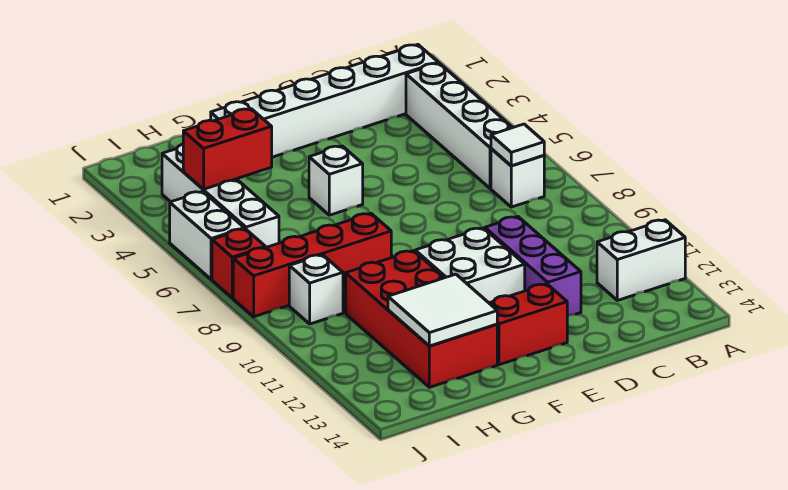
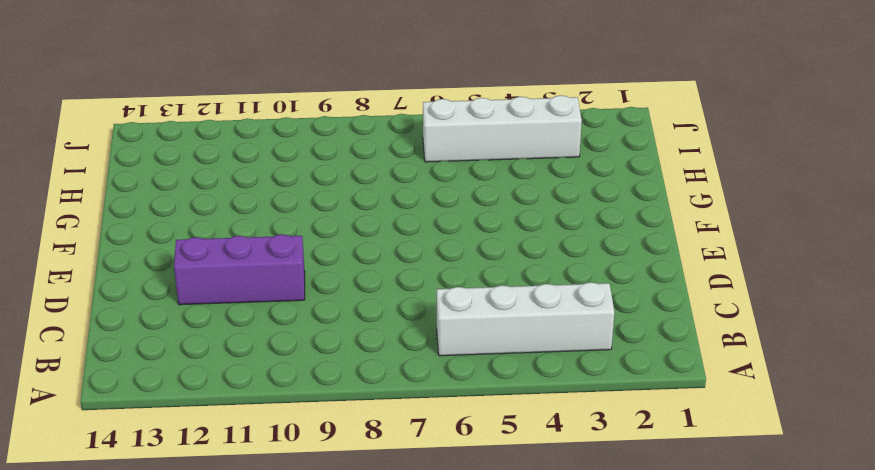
none -> white 1x2 brick [597,220,685,300]
none -> white 1x6 brick [211,45,438,157]
none -> white 1x1 brick [491,149,544,207]

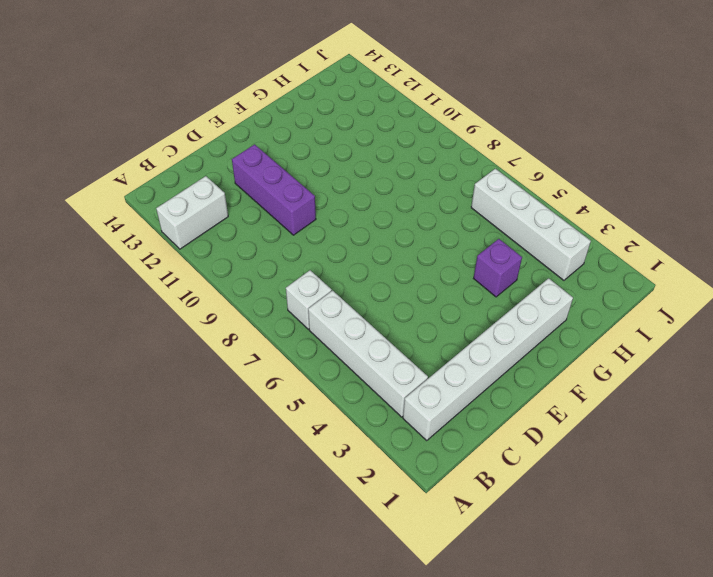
purple 1x1 brick [474,239,522,297] -> none
none -> white 2x2 brick [415,228,525,303]
none -> red 1x2 brick [489,284,567,365]
none -> white 1x1 brick [309,146,363,215]

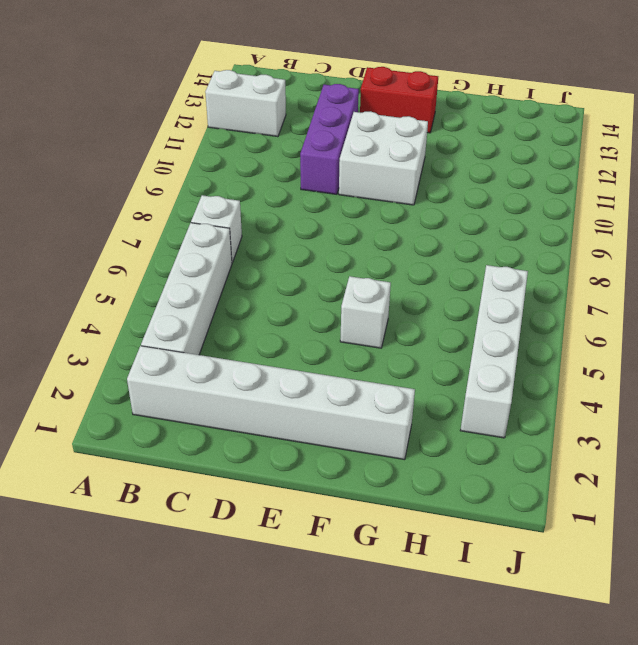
none -> red 1x4 brick [233,213,391,317]
none -> red 2x4 brick [346,251,497,387]
none -> white 1x1 brick [289,255,343,324]

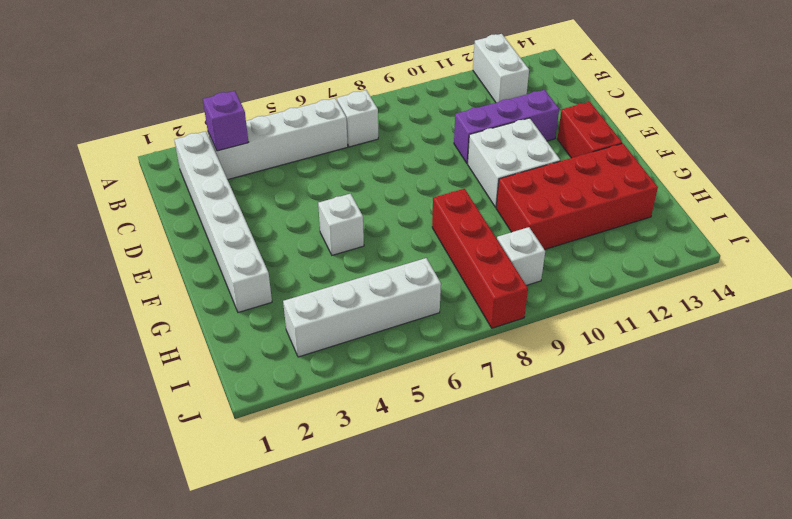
purple 1x1 brick [203,91,248,151] -> none
none -> white 1x2 brick [170,191,244,279]
none -> red 1x1 brick [212,229,266,298]
none -> white 1x1 tile [491,124,544,166]

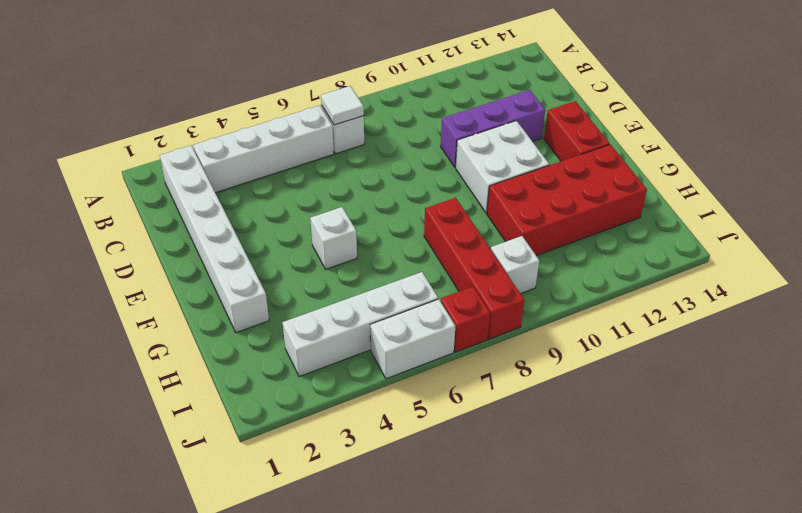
none -> white 1x2 brick [597,220,685,300]
none -> white 2x2 tile [388,274,497,346]
none -> red 1x2 brick [183,109,272,189]

